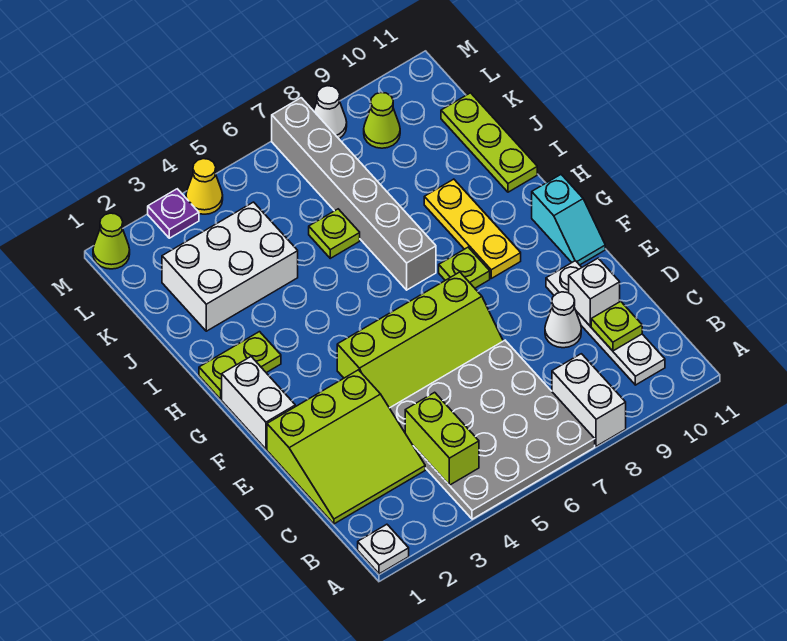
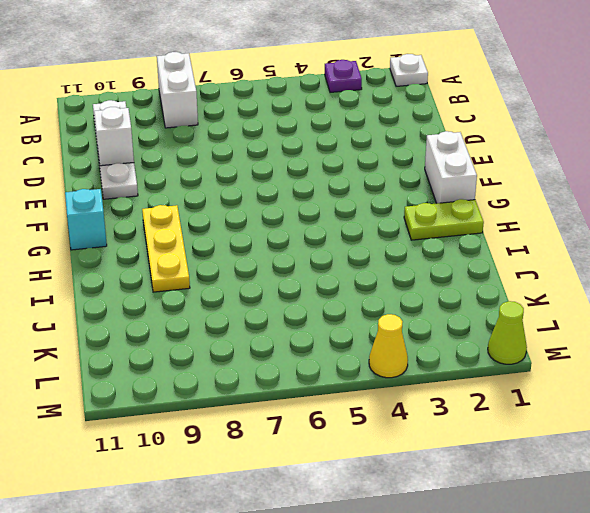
purple 1x1 plate [325,60,362,92] -> purple 1x1 plate moved to [148,189,199,238]
none -> grey 4x4 plate [390,340,595,519]
none -> lime 3x3 slope [267,370,425,524]
none -> white 1x1 cone [545,292,581,348]

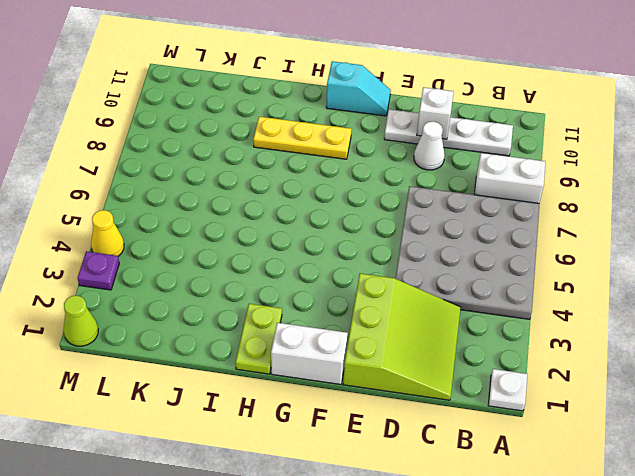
none -> lime 2x4 slope [337,272,503,408]
none -> lime 1x1 plate [439,247,490,288]
none -> grey 1x6 brick [272,98,436,290]

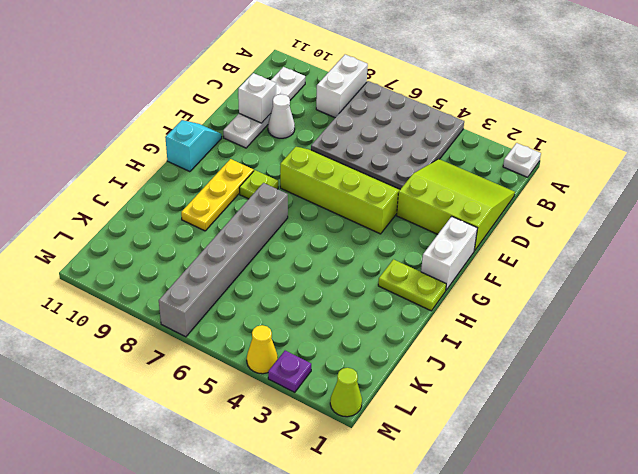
none -> lime 1x3 plate [441,93,537,192]
none -> white 2x3 brick [162,202,298,331]
none -> lime 1x1 plate [309,209,360,258]

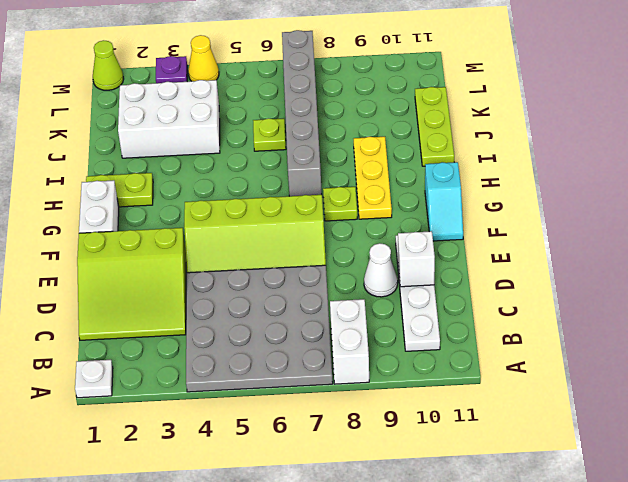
none -> lime 1x1 cone [364,93,400,148]
none -> white 1x1 cone [314,86,347,138]
none -> lime 1x2 brick [405,392,479,485]

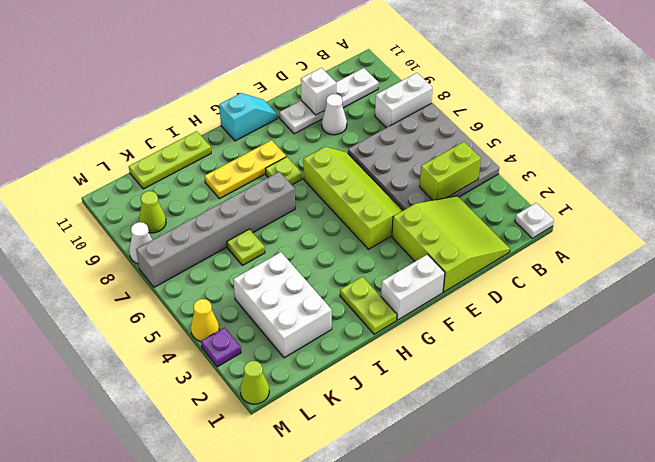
none -> lime 1x1 plate [591,301,642,351]

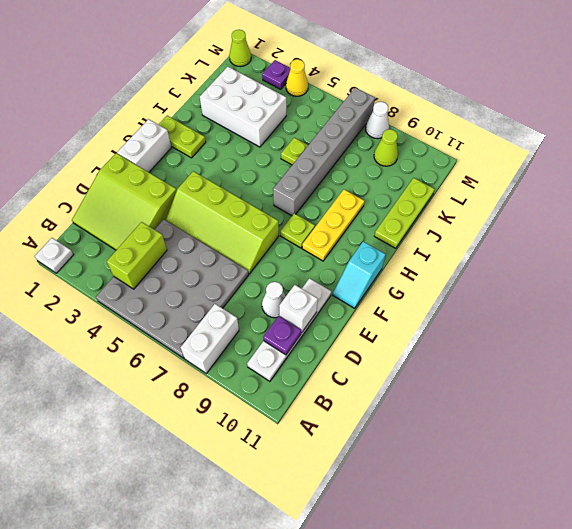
purple 1x1 plate [263,316,301,355] -> lime 1x1 plate [591,301,642,351]

